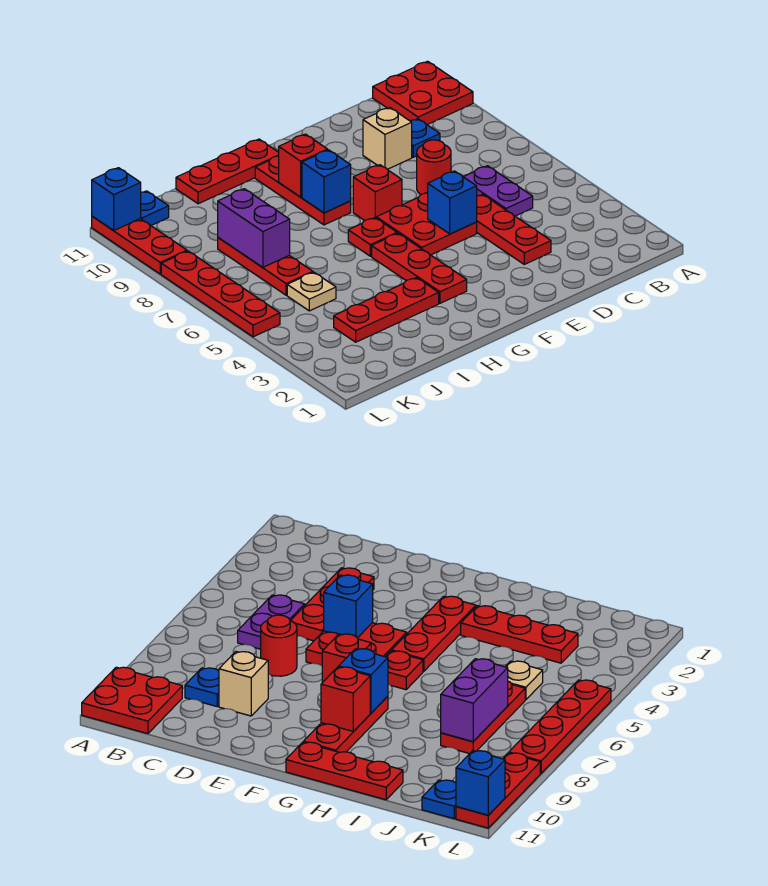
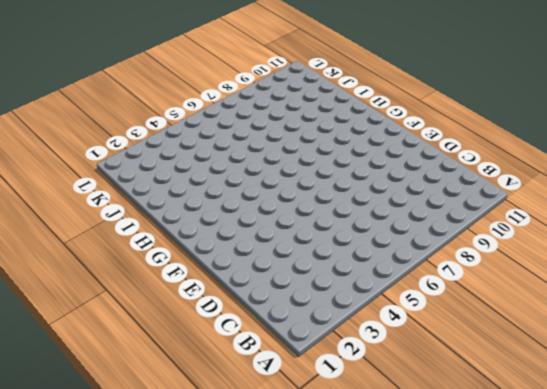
none -> red 2x2 plate [373,61,473,125]
none -> purple 1x2 plate [464,166,533,216]
none -> blue 1x1 plate [411,119,440,157]

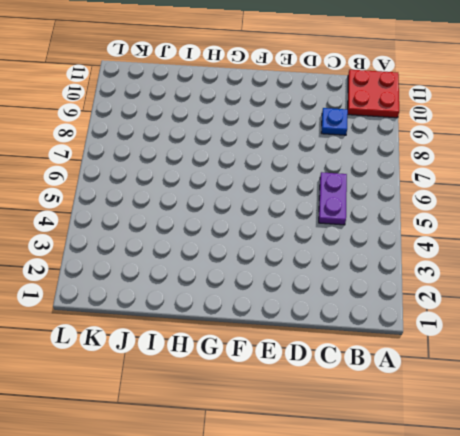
none -> red 1x3 plate [477,194,551,264]
none -> red 1x1 round brick [417,140,451,194]
none -> tan 1x1 brick [363,107,412,169]

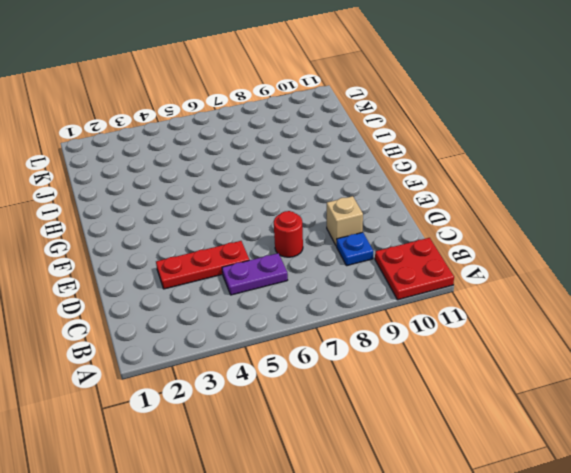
none -> red 2x2 plate [376,193,477,255]
none -> red 1x1 brick [353,165,402,221]
none -> red 1x3 plate [372,233,467,303]

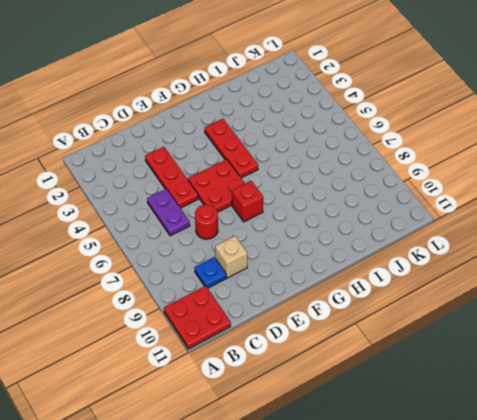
none -> red 1x1 plate [348,218,397,256]
none -> red 1x3 plate [255,156,351,225]
none -> red 1x3 plate [176,139,279,204]

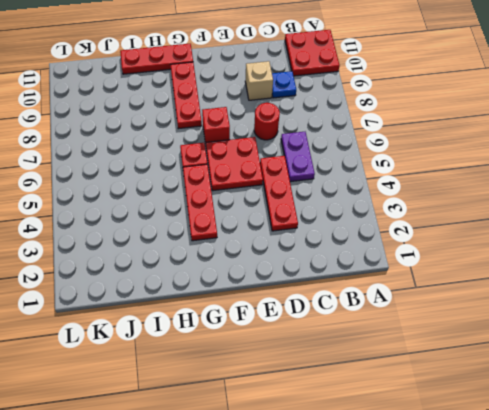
none -> red 1x3 plate [334,278,439,342]
none -> tan 1x1 plate [287,272,336,311]
none -> red 1x3 plate [218,238,313,295]

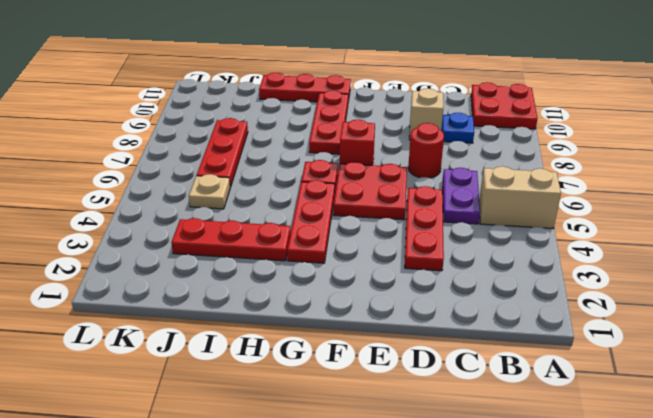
tan 1x2 brick [479,166,561,228] -> none
none -> blue 1x1 plate [140,191,169,225]
none -> red 1x4 plate [161,251,280,337]
none -> red 1x3 plate [92,216,187,274]

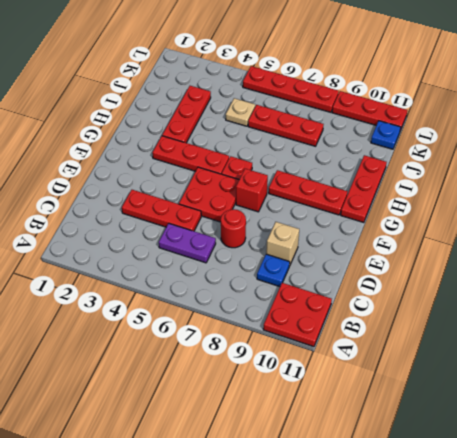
none -> blue 1x1 brick [428,171,477,234]
none -> blue 1x1 brick [302,150,351,213]
none -> red 1x1 brick [279,134,328,197]

